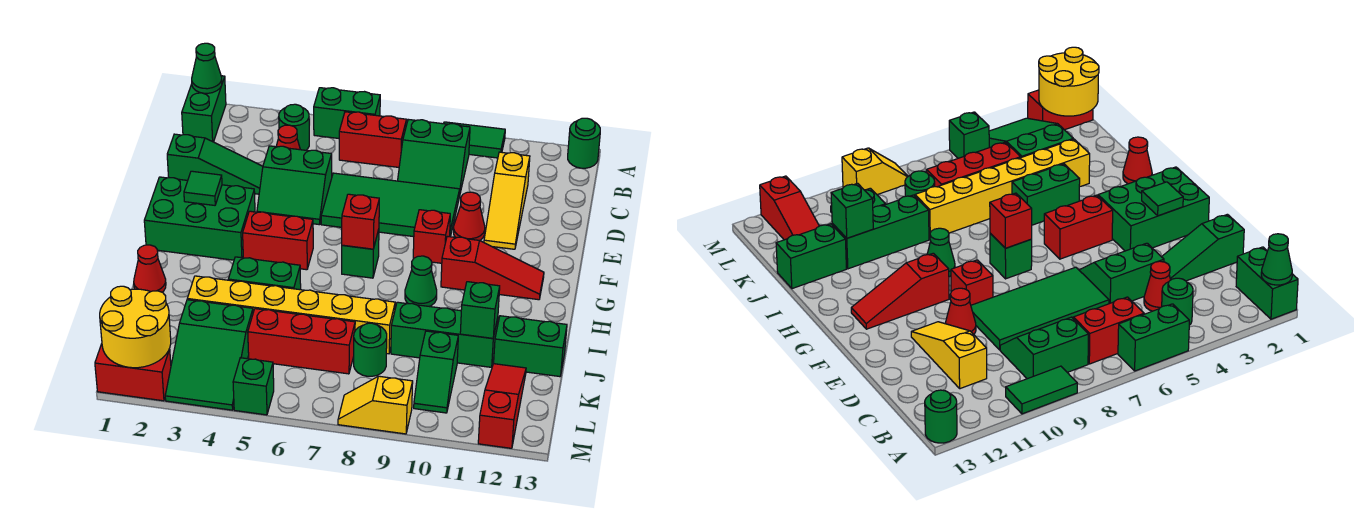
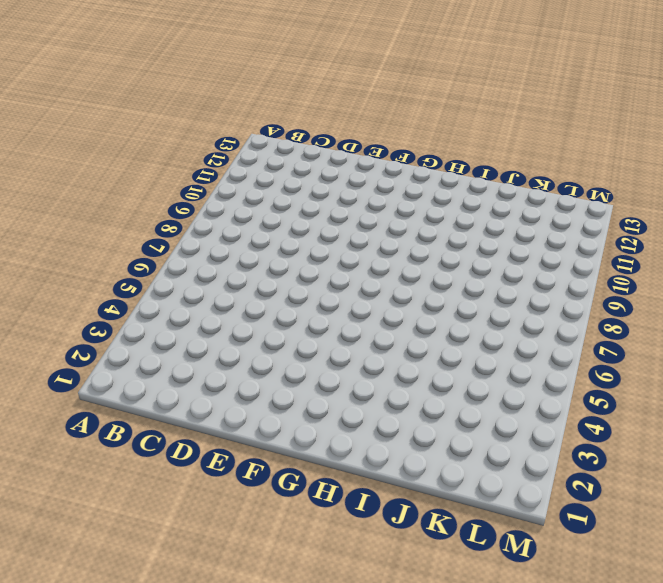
none -> green 1x2 brick [182,76,226,142]
none -> green 1x2 brick [314,88,380,138]
none -> green 1x2 tile [444,122,505,158]
none -> green 1x1 round brick [568,118,600,168]

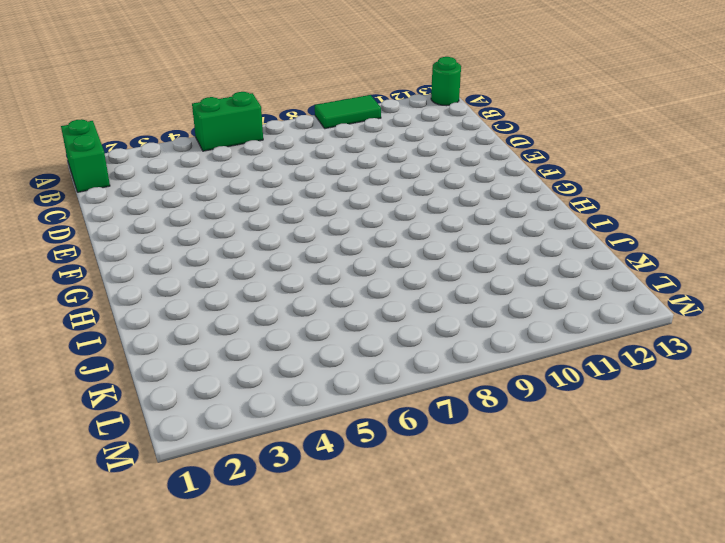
none -> green 1x1 round brick [279,104,309,150]
none -> red 1x2 brick [339,112,406,167]
none -> green 2x2 slope [398,119,470,196]
none -> red 1x1 cone [276,125,300,150]

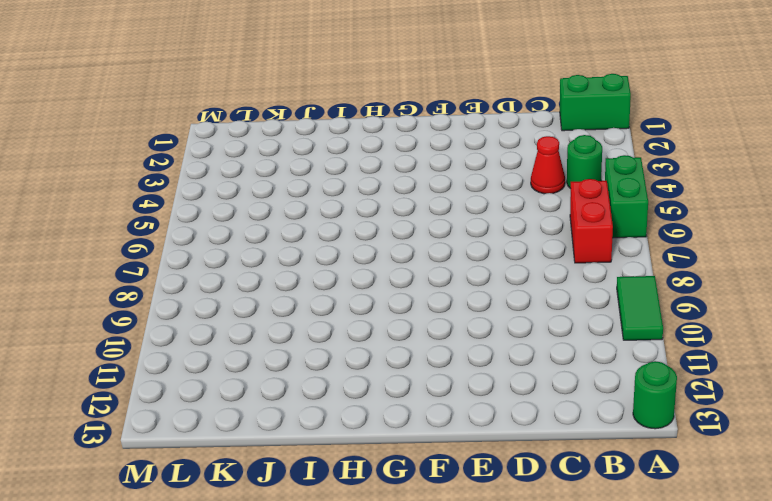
none -> green 2x2 slope [398,119,470,196]
none -> yellow 1x3 slope [484,152,530,249]
none -> green 1x3 slope [167,134,263,194]
none -> green 2x2 slope [257,146,332,225]

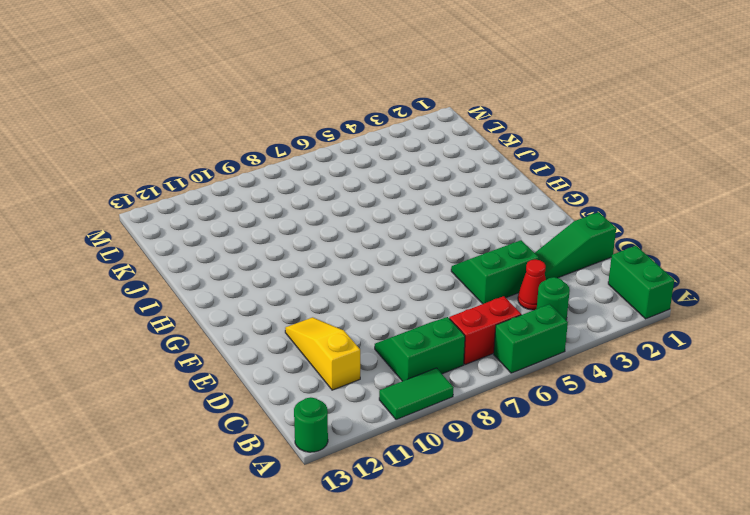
none -> green 2x4 tile [321,173,460,237]
none -> red 1x1 cone [454,192,485,241]
none -> green 2x3 brick [144,177,255,260]
none -> red 1x1 brick [413,210,450,263]

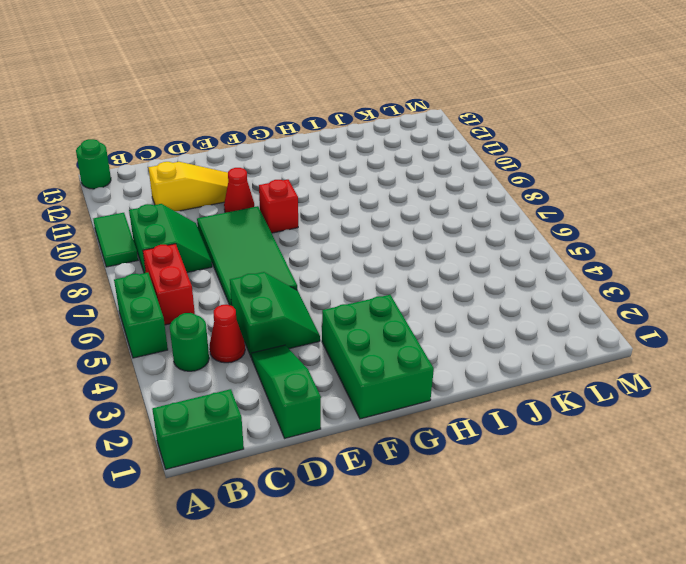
none -> red 1x2 brick [243,211,313,270]
none -> green 1x1 brick [342,229,379,278]
none -> red 1x3 slope [441,236,544,300]
none -> green 1x1 cone [405,256,437,306]

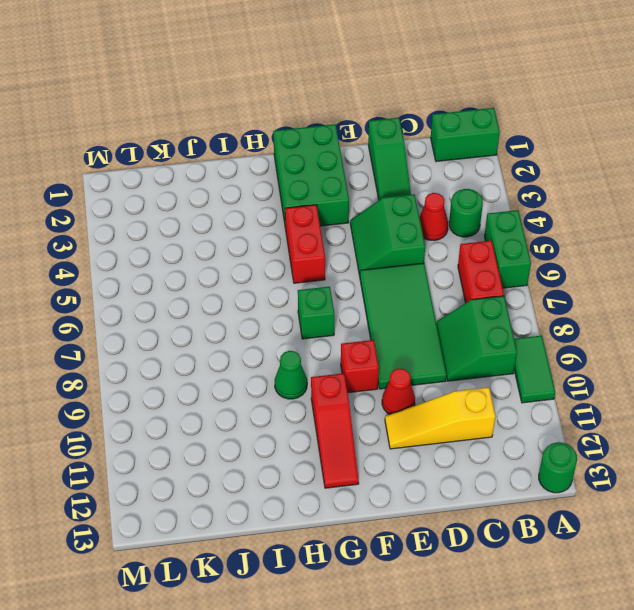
none -> red 1x1 cone [134,245,166,292]
none -> green 1x2 brick [228,257,301,290]
none -> yellow 1x6 brick [187,276,395,354]
none -> green 1x3 brick [391,302,498,367]

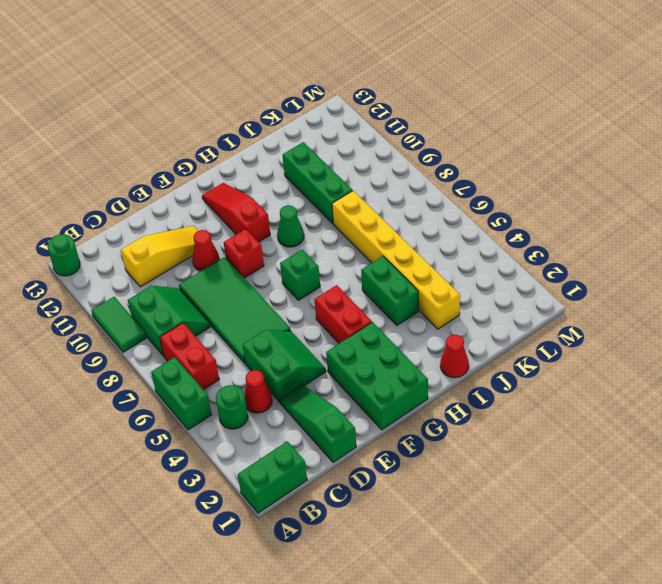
none -> green 1x2 brick [494,316,567,377]
none -> green 2x3 slope [165,300,253,410]
none -> red 1x3 brick [248,309,355,374]
none -> green 1x1 round brick [354,323,387,376]

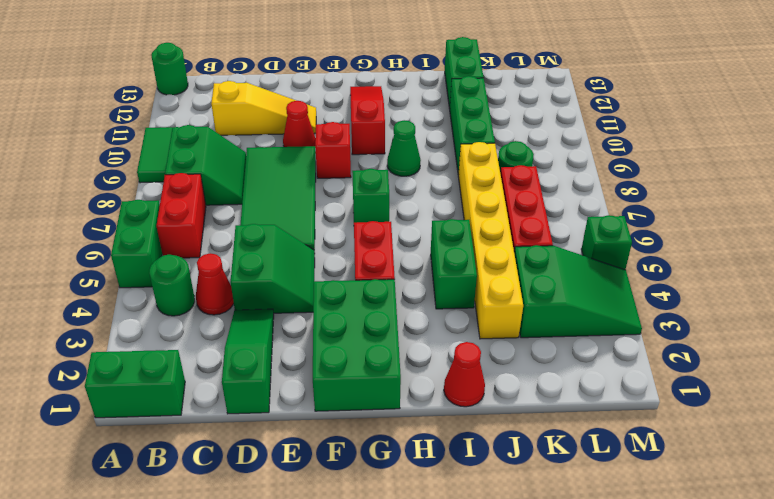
none -> green 1x2 slope [414,331,458,413]
none -> red 1x3 slope [478,364,526,448]
none -> red 1x2 brick [95,344,171,401]
none -> yellow 1x2 slope [338,376,413,434]

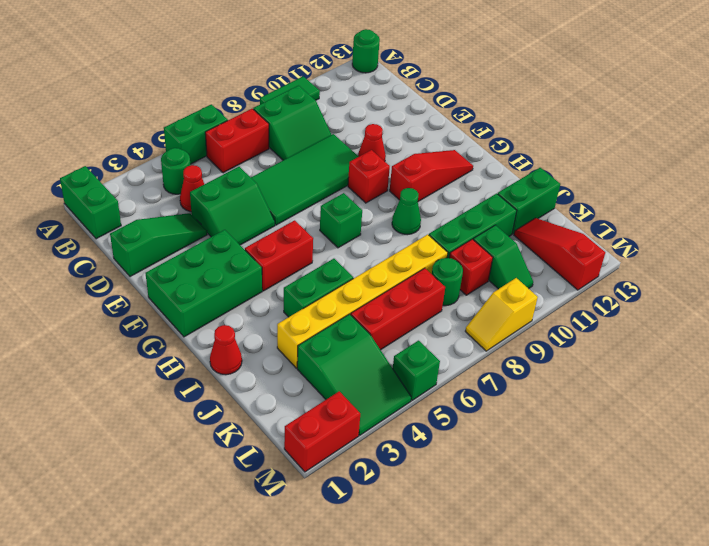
red 1x1 brick [449,239,493,295] -> red 1x1 brick moved to [342,194,379,249]
none -> yellow 1x3 slope [484,152,530,249]
none -> green 1x1 cone [192,43,222,93]
none -> green 1x1 tile [184,171,222,205]
none -> green 1x1 brick [460,282,500,338]

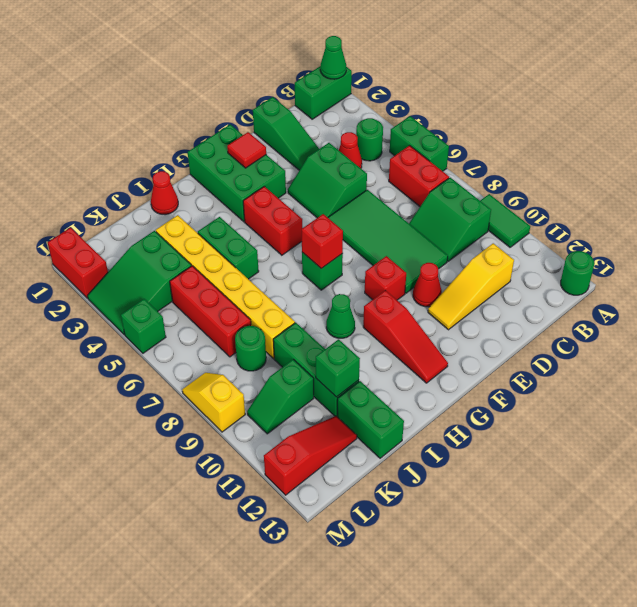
red 1x1 tile [227,132,266,168] -> green 1x1 tile [184,171,222,205]
none -> yellow 2x2 round brick [100,286,171,368]

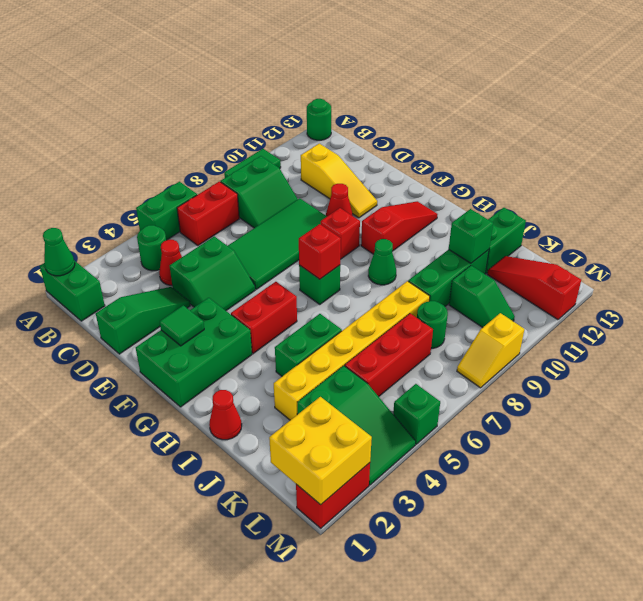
yellow 2x2 brick [269,397,372,505] -> yellow 2x2 round brick [100,286,171,368]

